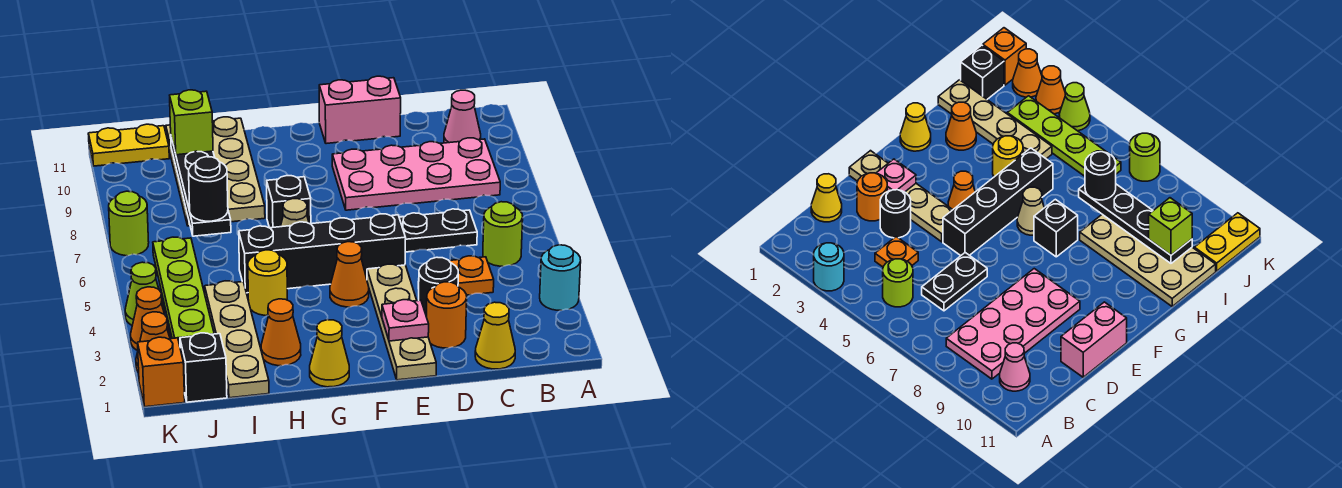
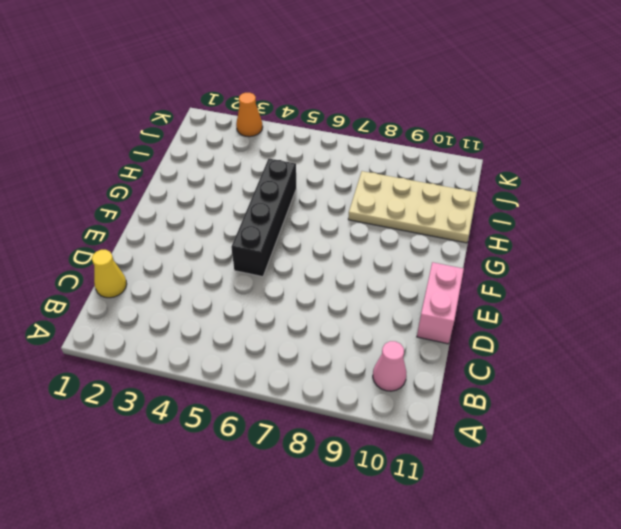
none -> cyan 1x1 round brick [540,245,581,310]
none -> lime 1x1 round brick [483,202,523,266]
none -> pink 2x4 plate [332,138,500,210]
none -> orange 1x1 plate [450,256,494,295]

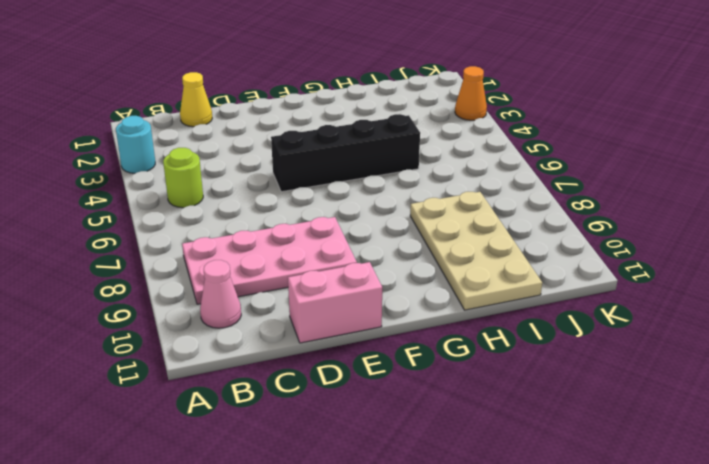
none -> orange 1x1 plate [450,256,494,295]
none -> black 1x2 plate [399,209,477,252]
none -> orange 1x1 round brick [426,282,467,348]
none -> black 1x1 round brick [419,257,458,316]

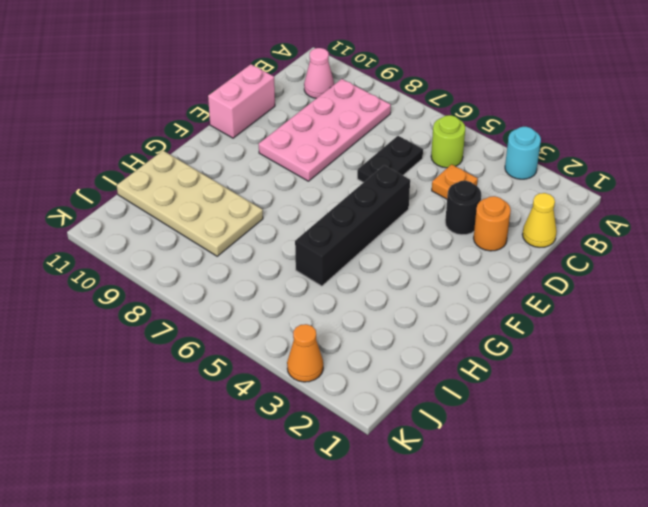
none -> tan 1x4 plate [367,264,436,380]
none -> orange 1x1 cone [330,242,369,307]
none -> yellow 1x1 cone [310,319,349,387]
none -> tan 1x1 cone [281,199,309,227]

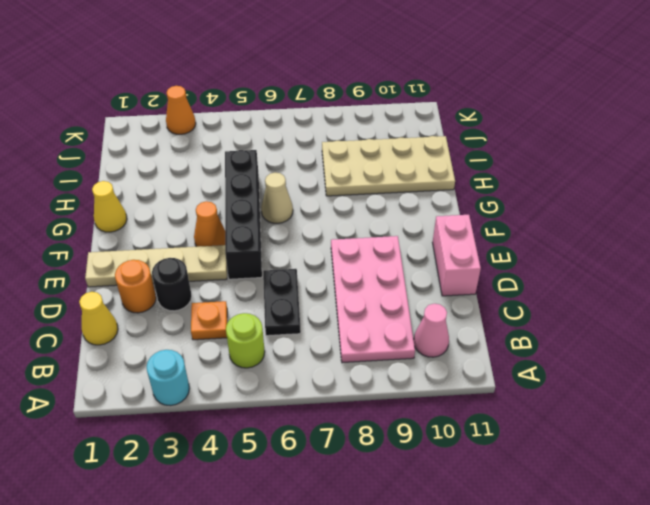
none -> black 1x1 brick [267,176,311,228]
none -> orange 1x1 cone [261,299,301,366]
none -> yellow 1x1 round brick [248,250,287,316]
none -> tan 1x4 plate [205,281,269,398]

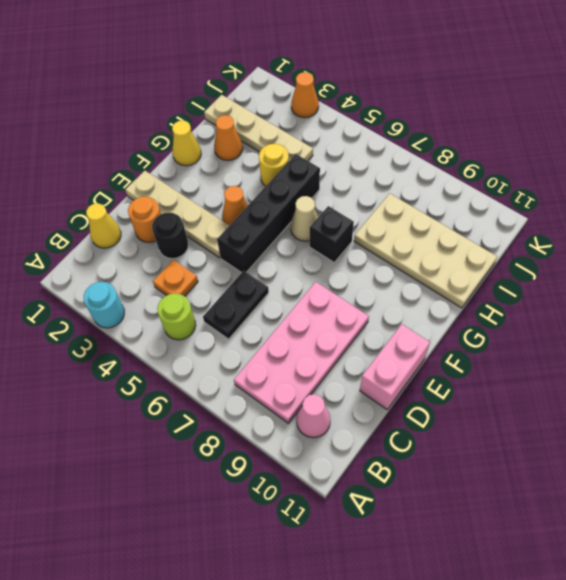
none -> black 1x1 brick [180,333,227,402]
none -> lime 1x4 plate [153,237,214,345]
none -> yellow 1x2 plate [88,124,169,166]
none -> orange 1x1 brick [138,337,185,407]

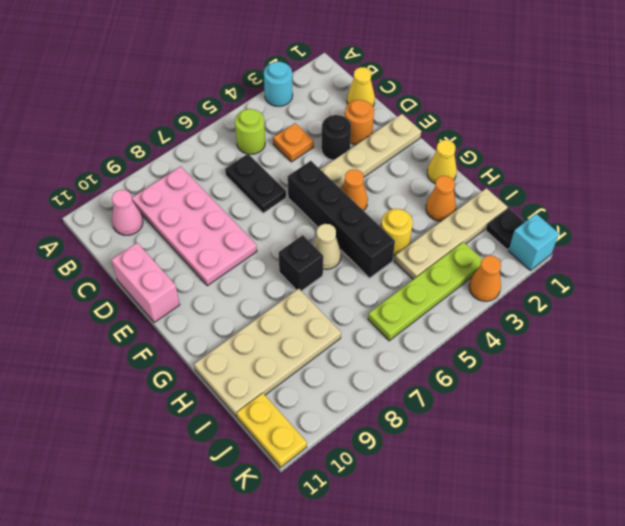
black 1x1 plate [486,208,524,250] -> black 1x1 brick [180,333,227,402]
cyan 1x1 brick [508,214,559,270] -> orange 1x1 brick [138,337,185,407]
none -> orange 1x1 cone [136,312,170,373]
none -> lime 1x1 cone [125,262,165,325]
none -> lime 1x1 round brick [109,191,149,256]
none -> pink 1x1 plate [382,300,429,341]

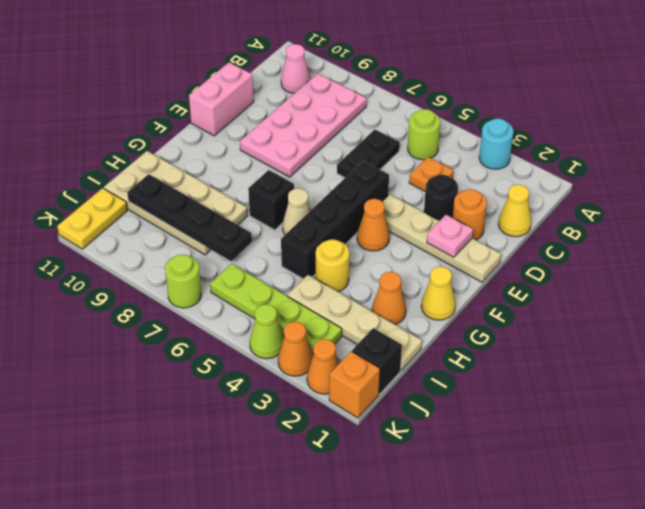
none -> black 1x1 round brick [189,157,228,221]
none -> lime 1x1 brick [170,90,213,155]

